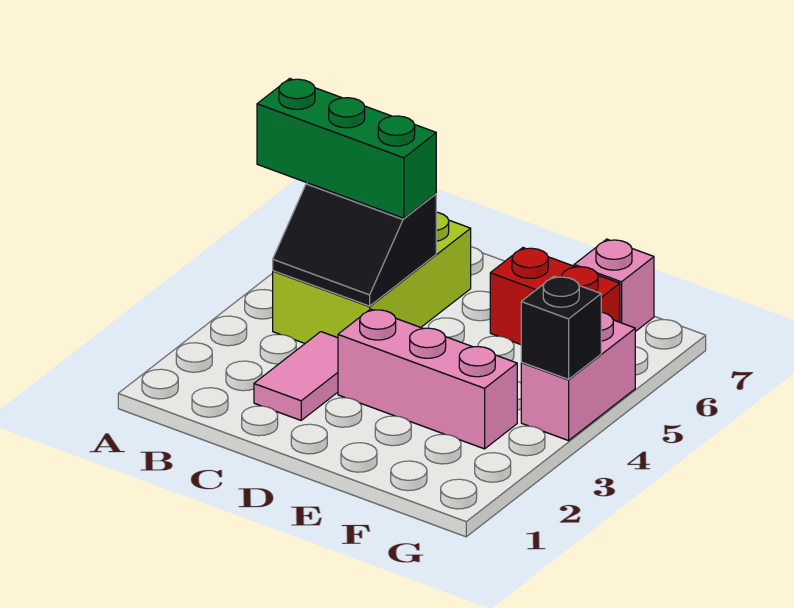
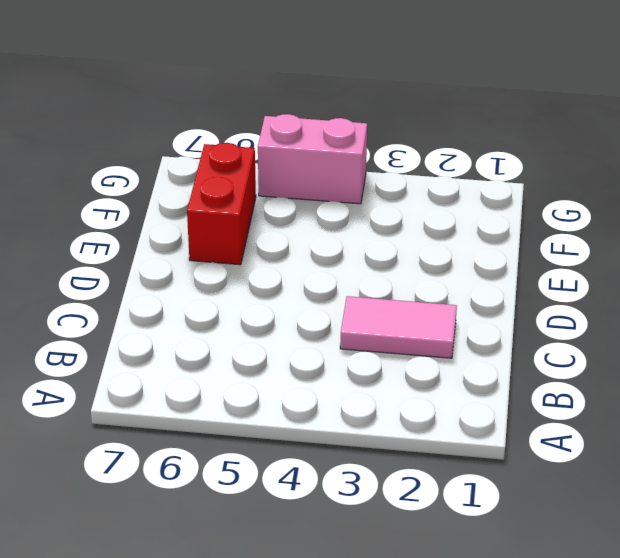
none -> lime 2x3 brick [273,212,471,343]
none -> pink 1x3 brick [338,309,517,449]

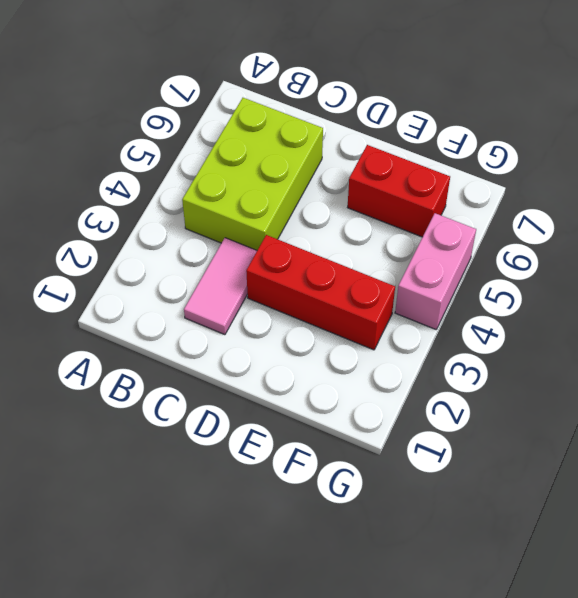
red 1x3 brick [246,235,395,350] -> pink 1x3 brick [338,309,517,449]
none -> pink 1x1 brick [574,239,654,332]
none -> black 2x2 slope [273,183,436,306]

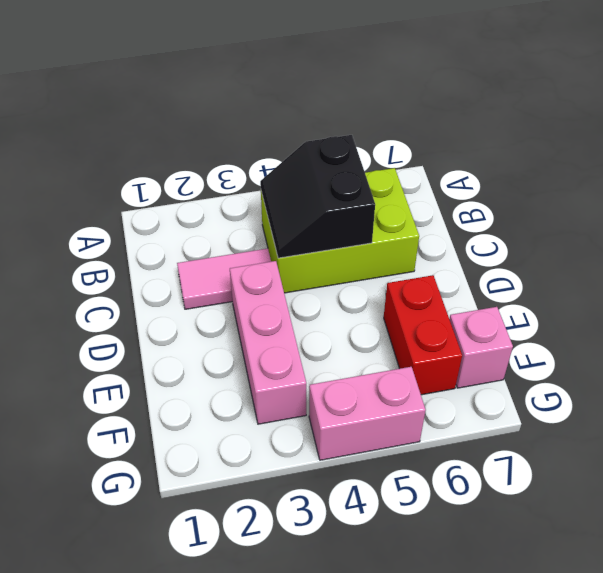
none -> black 1x1 brick [521,276,601,379]
none -> green 1x3 brick [257,79,436,218]

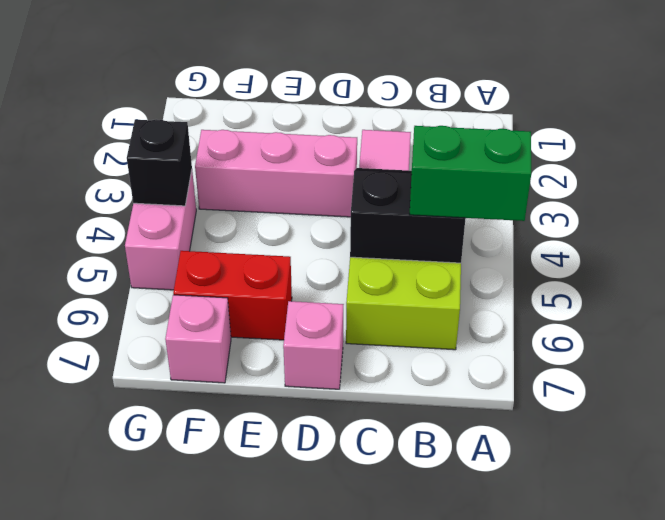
green 1x2 brick [409,126,531,221] -> green 1x3 brick [257,79,436,218]
pink 1x1 brick [283,301,344,389] -> none

